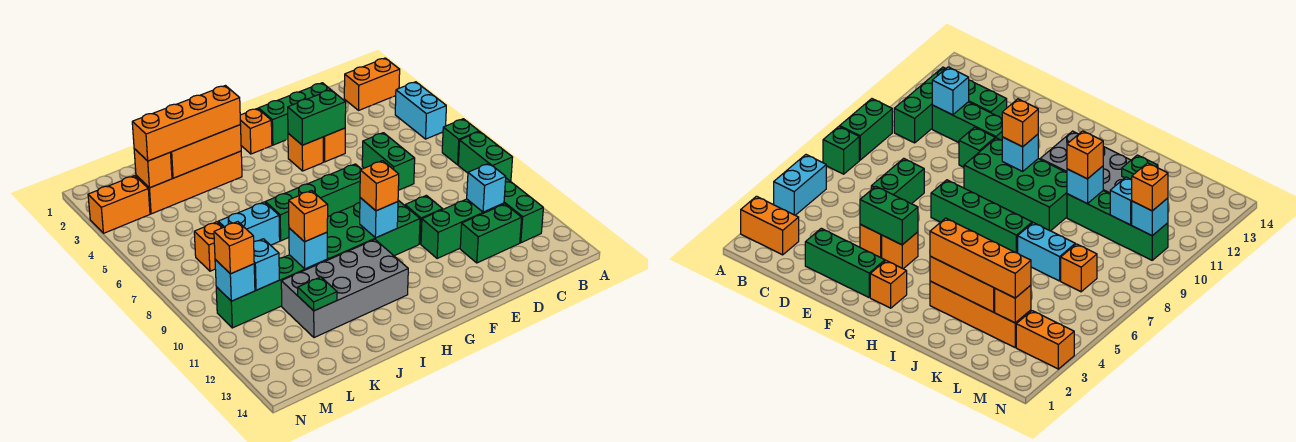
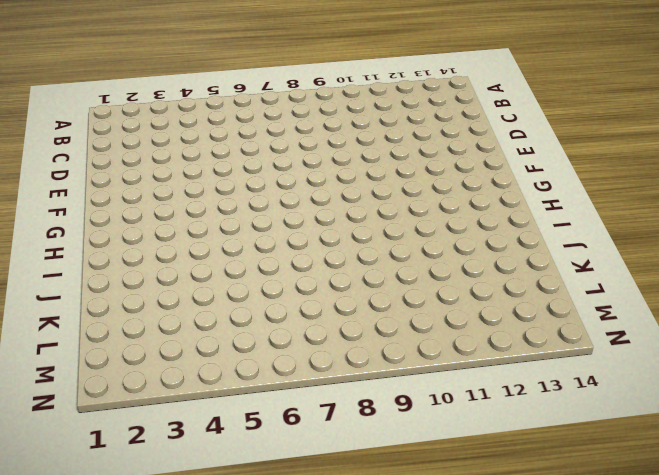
none -> orange 1x2 brick [344,58,400,110]
none -> cyan 1x2 brick [395,82,446,139]
none -> green 1x1 brick [442,119,479,165]
none -> green 1x2 brick [458,132,513,181]

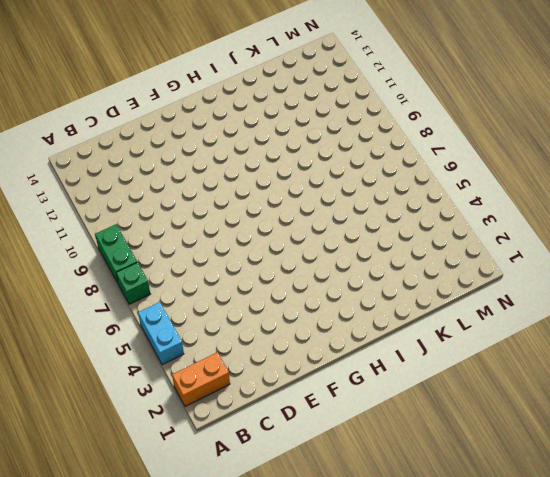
none -> green 1x3 brick [504,178,543,243]
none -> green 1x3 brick [421,199,504,259]
none -> green 1x2 brick [460,204,522,263]
none -> green 1x3 brick [259,83,331,145]

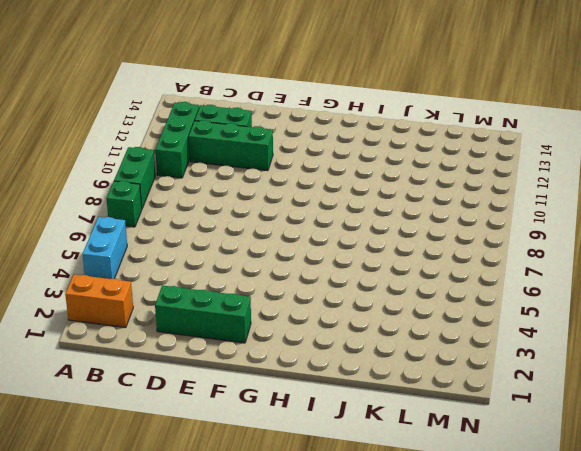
none -> green 1x2 brick [362,133,415,190]
none -> orange 1x1 brick [323,128,345,162]
none -> green 1x1 brick [405,195,443,244]
none -> orange 1x1 brick [288,133,323,171]

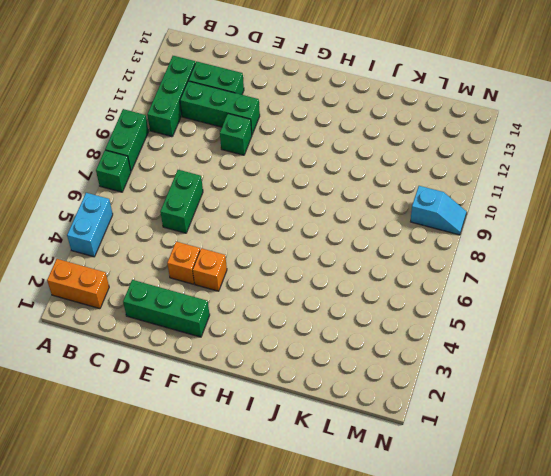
cyan 1x2 slope [411,186,467,235] -> none
none -> green 1x4 brick [265,164,361,241]
none -> green 2x4 brick [327,200,420,260]
none -> orange 1x1 brick [240,108,272,154]
none -> grey 2x4 brick [281,240,408,338]

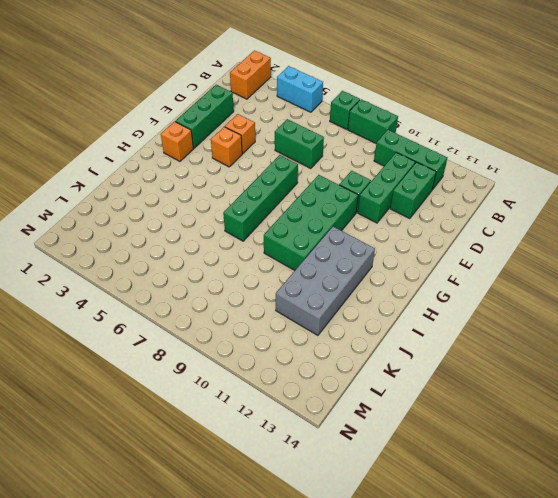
none -> orange 1x4 brick [136,151,242,214]
none -> cyan 1x2 brick [218,202,280,245]
none -> green 1x4 brick [216,255,327,328]
none -> orange 1x1 brick [194,222,223,271]

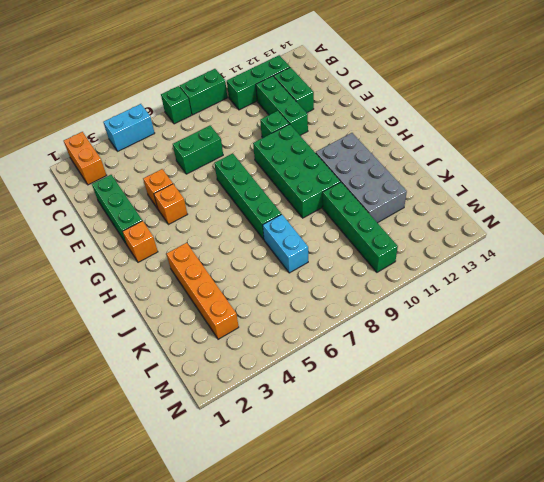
none -> orange 1x1 brick [194,222,223,271]
none -> orange 1x2 brick [88,176,150,233]
none -> cyan 1x1 brick [467,163,506,212]
none -> green 1x2 brick [288,90,346,145]

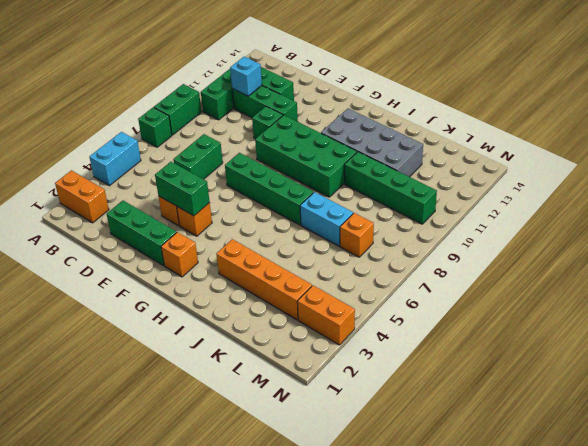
none -> cyan 1x1 brick [360,198,398,238]
none -> orange 1x3 brick [170,125,241,178]
none -> cyan 1x1 brick [289,228,327,269]
none -> green 1x1 plate [298,277,337,311]

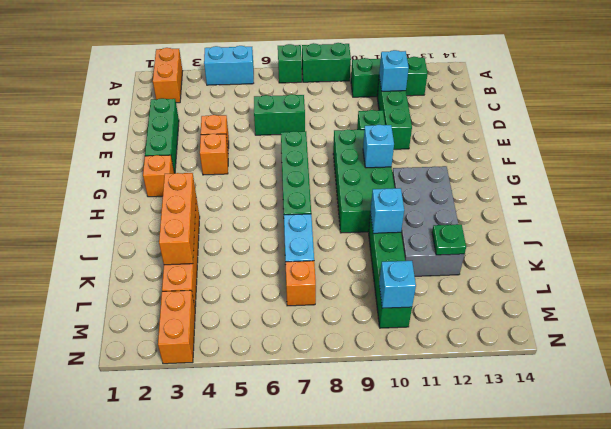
none -> green 1x2 brick [460,204,522,263]
none -> green 1x2 brick [288,90,346,145]
none -> orange 1x1 brick [134,149,172,188]
none -> cyan 1x1 brick [254,239,279,290]

